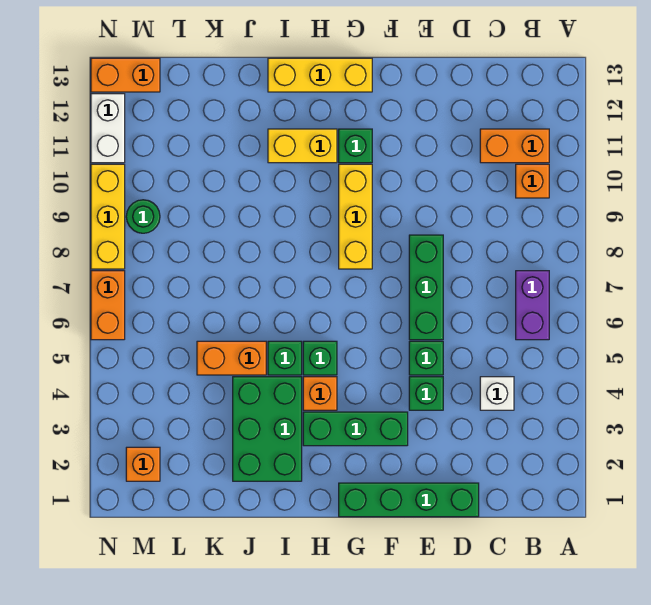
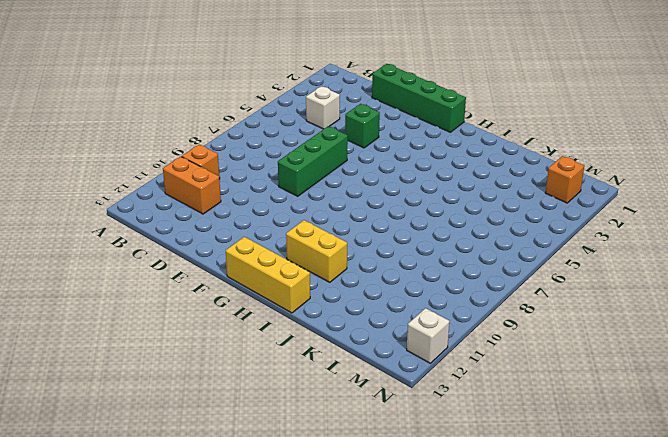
white 1x1 brick [407,308,450,363] -> white 1x2 brick [91,94,125,163]
none -> purple 1x2 brick [516,271,549,340]
none -> green 1x1 brick [409,341,443,375]
none -> green 1x3 brick [303,412,408,446]

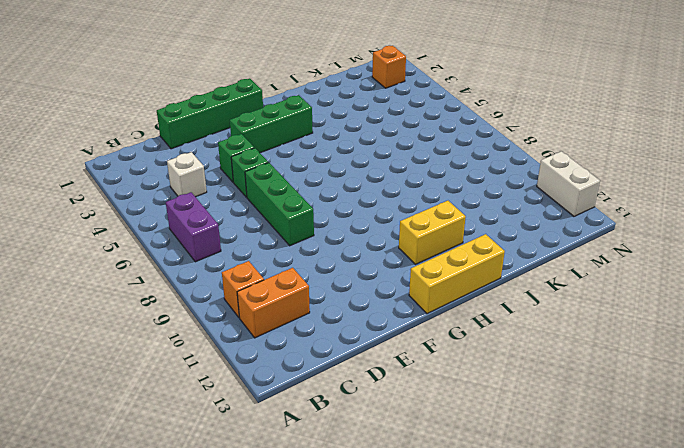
none -> yellow 1x3 brick [339,164,372,269]
none -> green 1x1 brick [339,129,372,163]
none -> orange 1x1 brick [303,377,337,410]

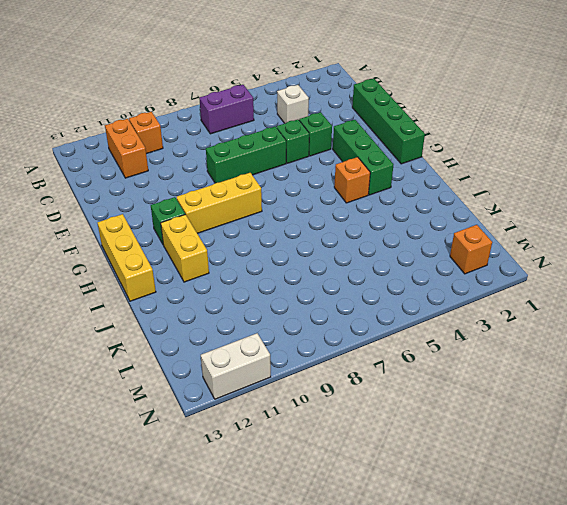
none -> green 1x1 brick [303,341,337,375]
none -> green 2x3 brick [233,377,302,481]
none -> green 1x1 brick [268,341,302,375]

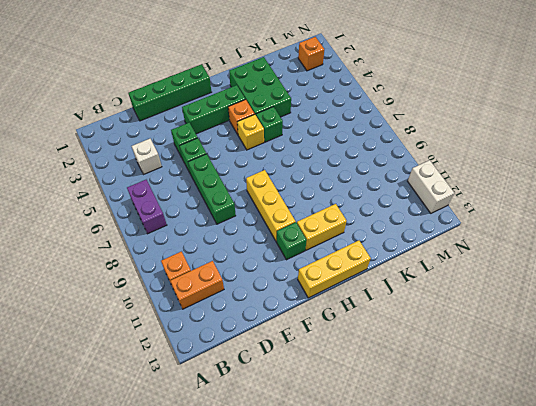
yellow 1x1 brick [237,114,264,150] -> green 1x1 brick [303,341,337,375]
none -> orange 1x2 brick [197,341,266,375]
none -> green 1x1 round brick [126,200,160,233]
none -> orange 1x2 brick [91,58,160,92]

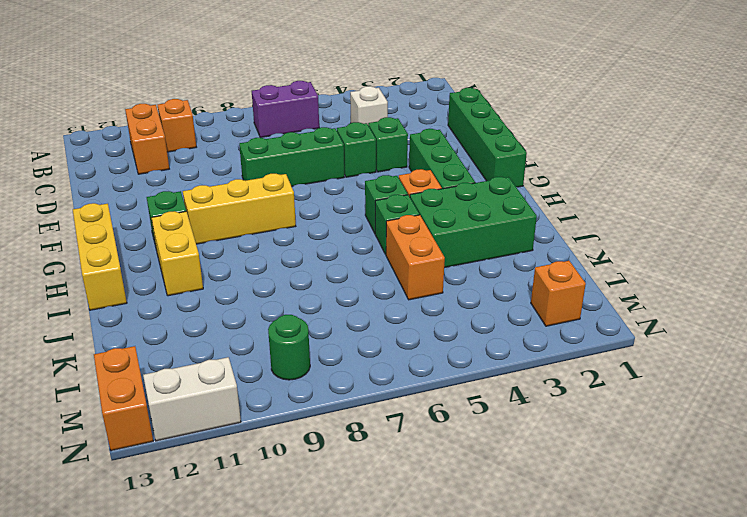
none -> orange 1x2 brick [91,271,125,340]
none -> yellow 1x3 brick [91,164,125,269]

